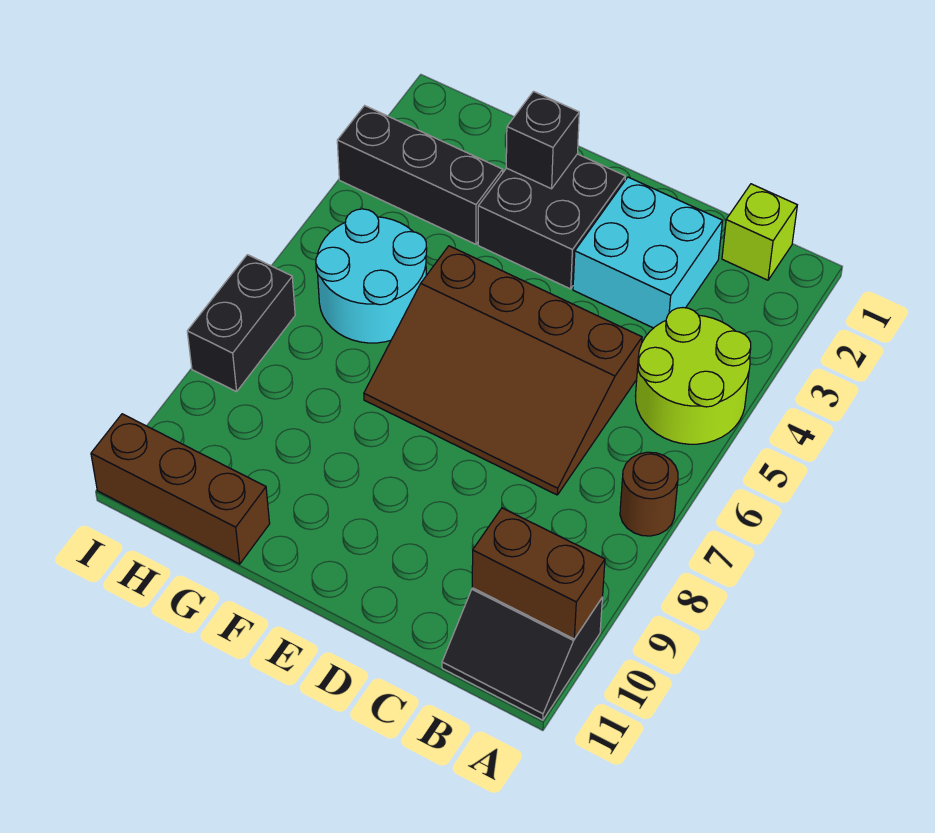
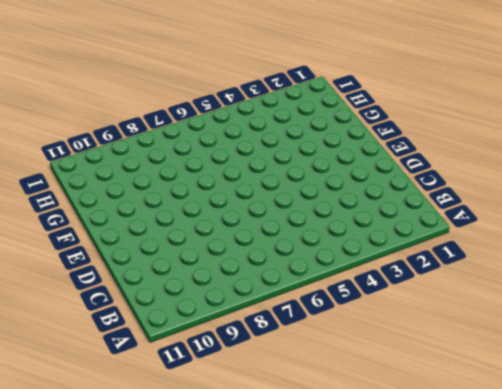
none -> lime 2x2 round brick [635,308,751,444]
none -> brown 1x1 round brick [620,452,678,536]
none -> black 2x2 slope [442,588,602,720]

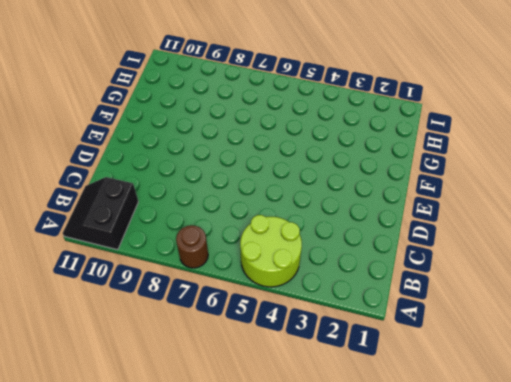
none -> lime 1x1 brick [722,184,797,280]
none -> cyan 2x2 brick [573,177,722,328]
none -> brown 3x4 slope [364,246,642,495]

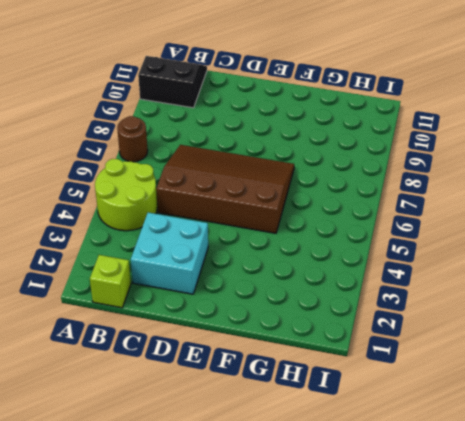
none -> black 2x2 brick [478,154,625,289]
none -> black 1x3 brick [337,106,503,244]
none -> cyan 2x2 round brick [316,209,427,343]

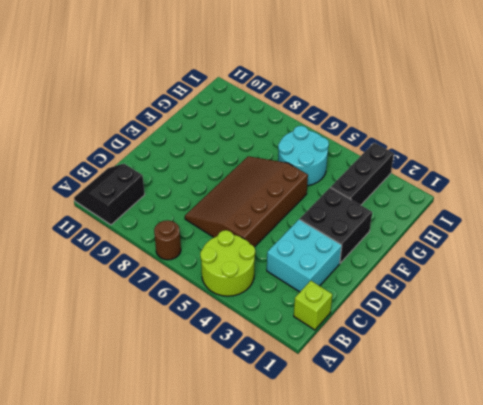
none -> brown 1x3 brick [91,414,270,564]
none -> black 1x2 brick [187,255,295,392]
none -> brown 1x2 brick [472,508,605,639]

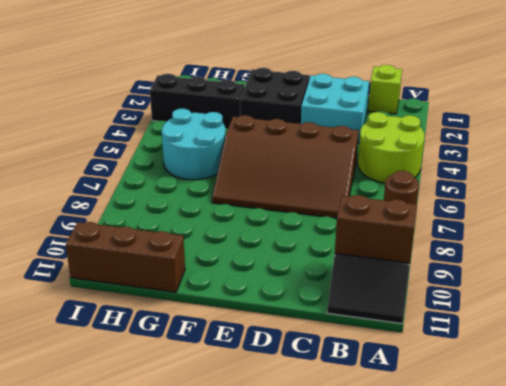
none -> black 1x2 brick [187,255,295,392]
none -> black 1x1 brick [506,91,579,189]

